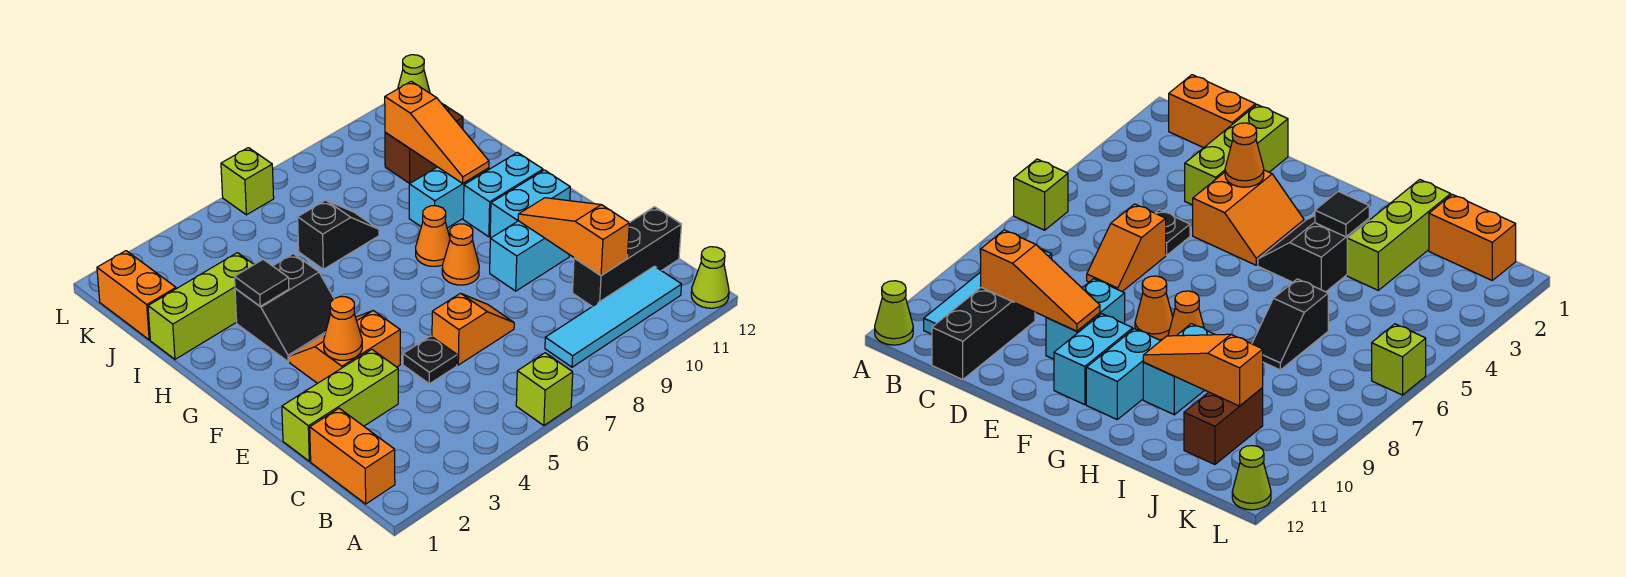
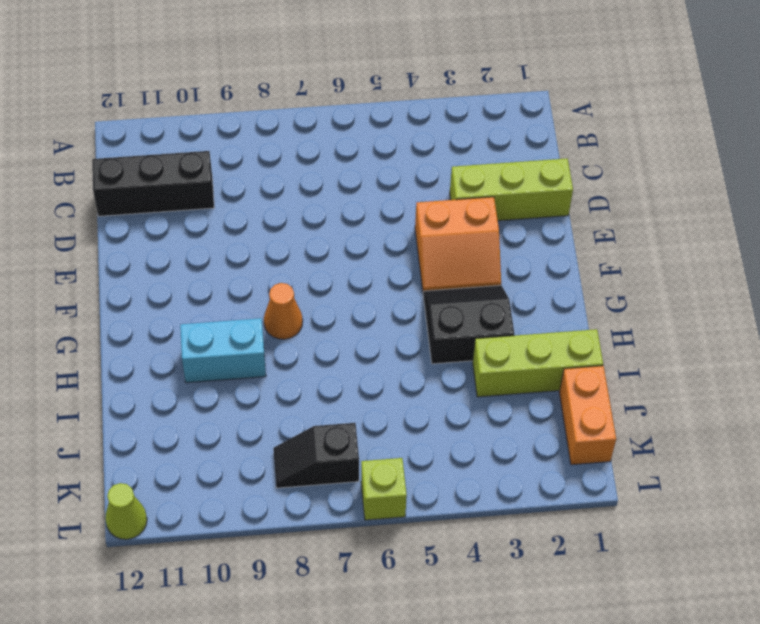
black 1x2 slope [273,423,359,488] -> black 1x2 slope moved to [298,200,379,269]
none -> lime 1x1 brick [516,353,573,426]
none -> lime 1x1 cone [691,247,729,308]
none -> orange 1x2 brick [310,408,395,504]

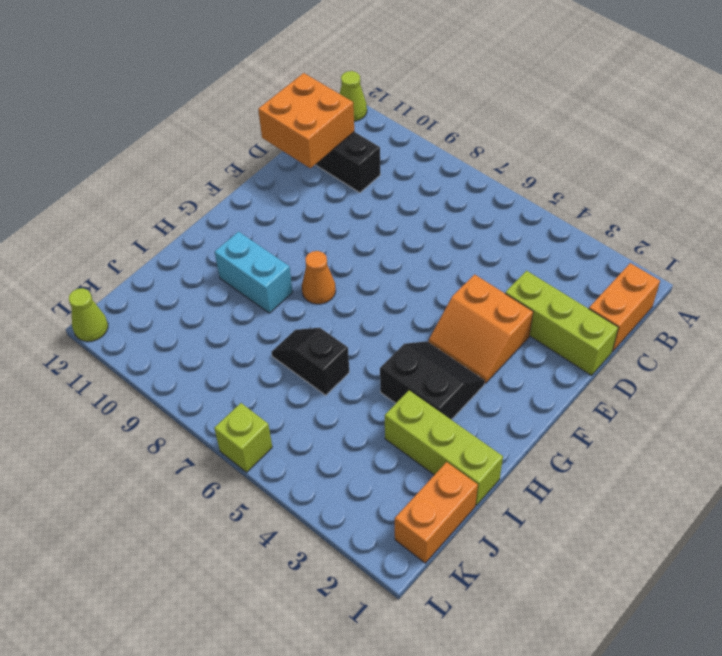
orange 2x2 brick [258,73,354,168] -> none
none -> lime 1x1 brick [516,353,573,426]
none -> cyan 1x4 tile [545,266,682,367]
none -> black 1x1 plate [403,336,457,384]

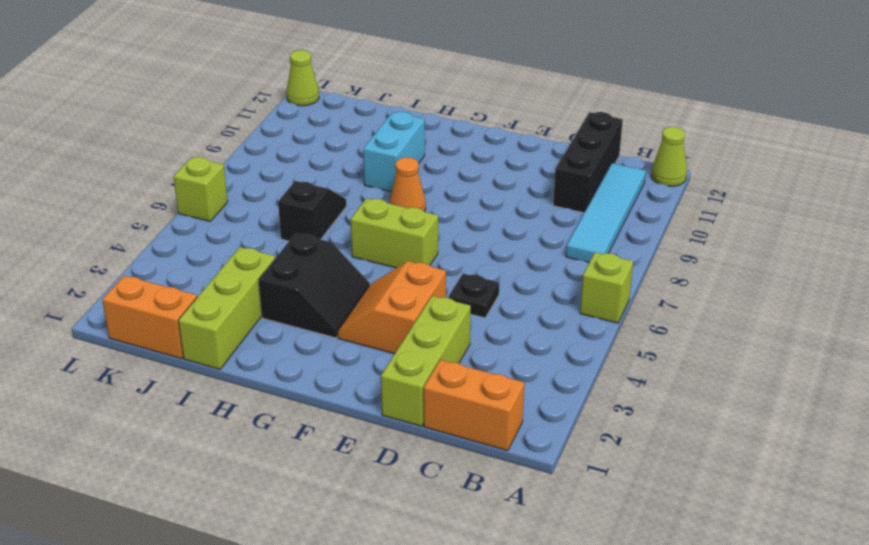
lime 1x2 brick [351,198,438,268] -> none
none -> orange 1x2 slope [432,293,514,365]
none -> cyan 1x2 brick [490,221,569,291]
none -> orange 1x1 cone [442,224,479,285]

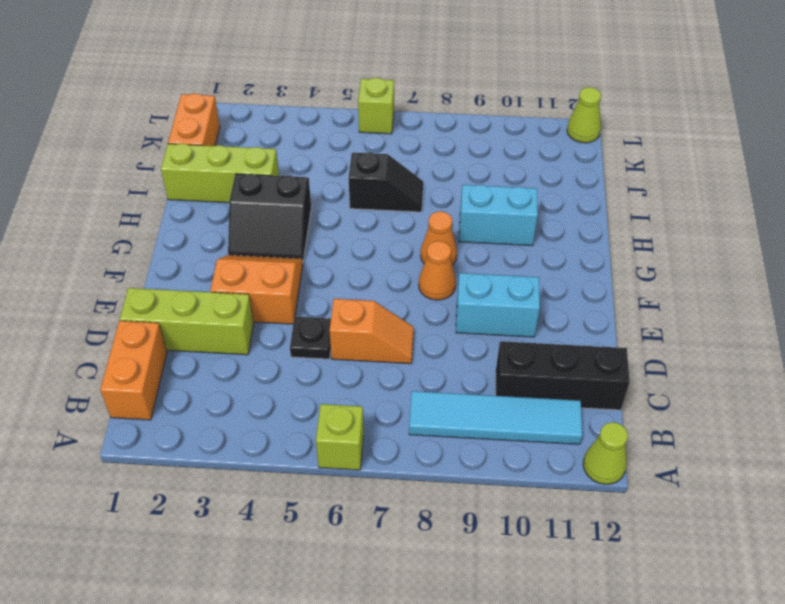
none -> cyan 1x2 brick [490,170,570,238]
none -> cyan 1x2 brick [463,152,543,237]
none -> brown 1x2 brick [385,104,463,184]

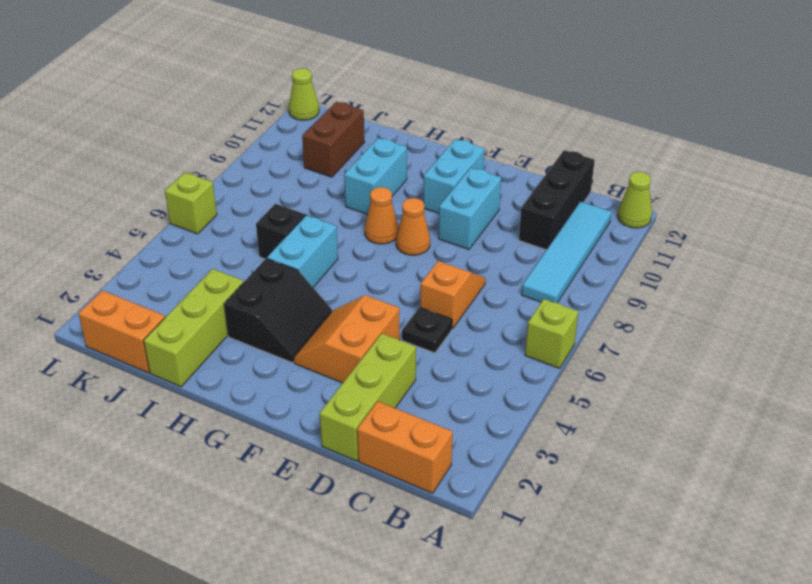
cyan 1x2 brick [267,215,338,287] -> cyan 1x2 brick moved to [463,152,543,237]
none -> orange 1x3 slope [518,198,629,276]
none -> orange 1x1 cone [324,297,362,360]
none -> black 1x1 tile [235,260,289,306]

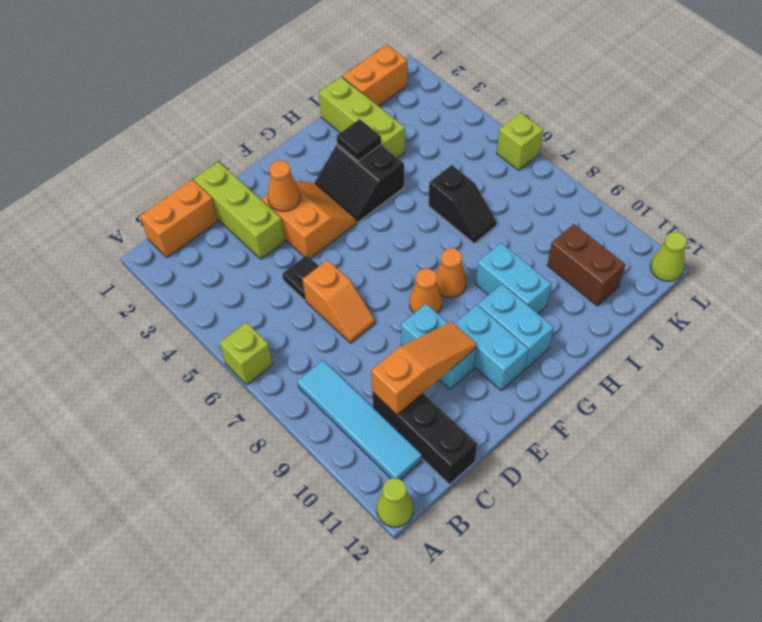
none -> orange 1x3 slope [385,81,489,183]

